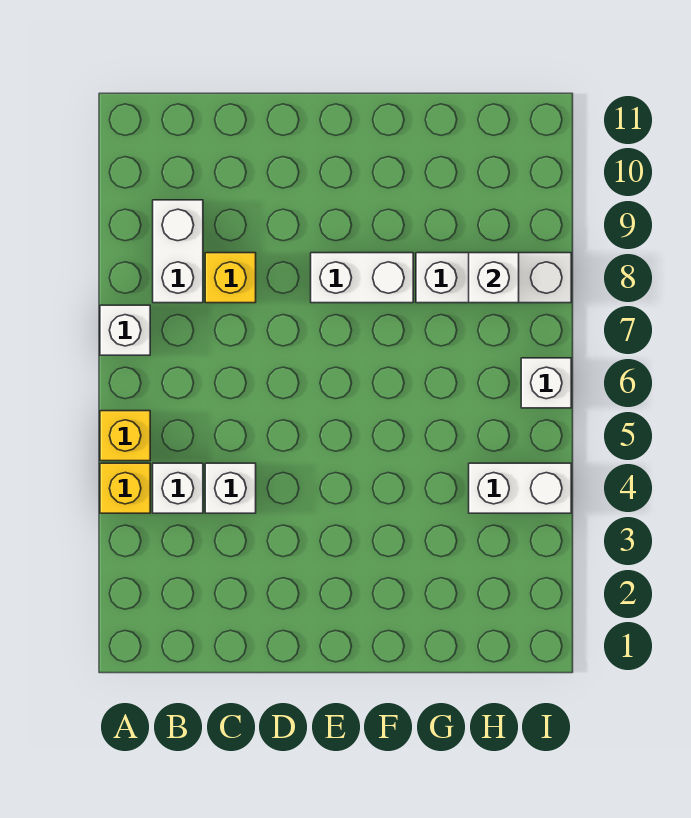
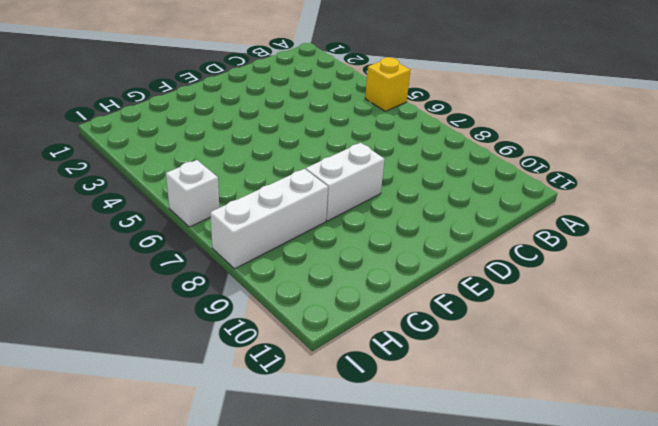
none -> yellow 1x1 brick [100,463,150,513]
none -> white 1x1 brick [100,305,150,355]
none -> white 1x1 brick [153,463,203,513]

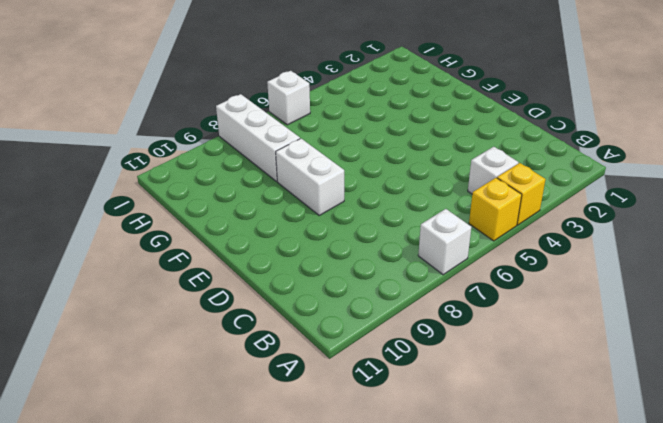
none -> white 1x2 brick [153,200,203,303]
none -> white 1x1 brick [205,463,256,513]
none -> yellow 1x1 brick [205,253,256,303]

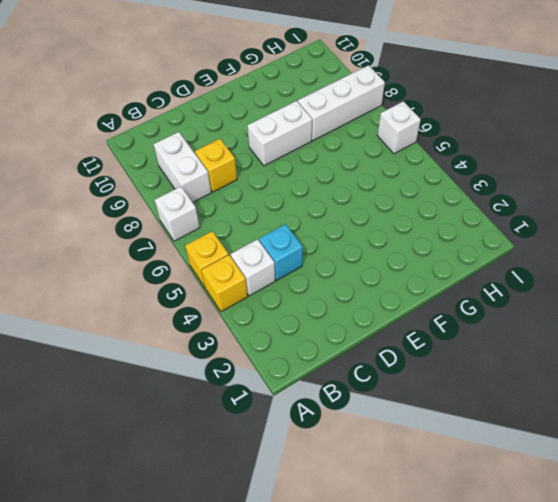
cyan 1x1 brick [259,224,303,280] -> white 1x1 brick [205,463,256,513]
none -> white 1x2 brick [469,463,571,513]
none -> white 1x1 brick [469,253,519,303]

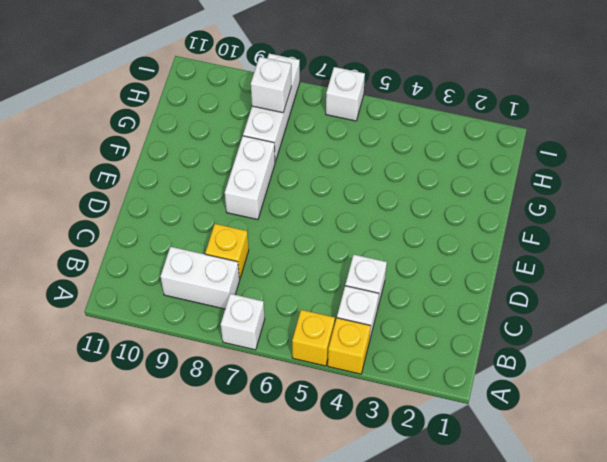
none -> white 1x2 brick [469,463,571,513]

